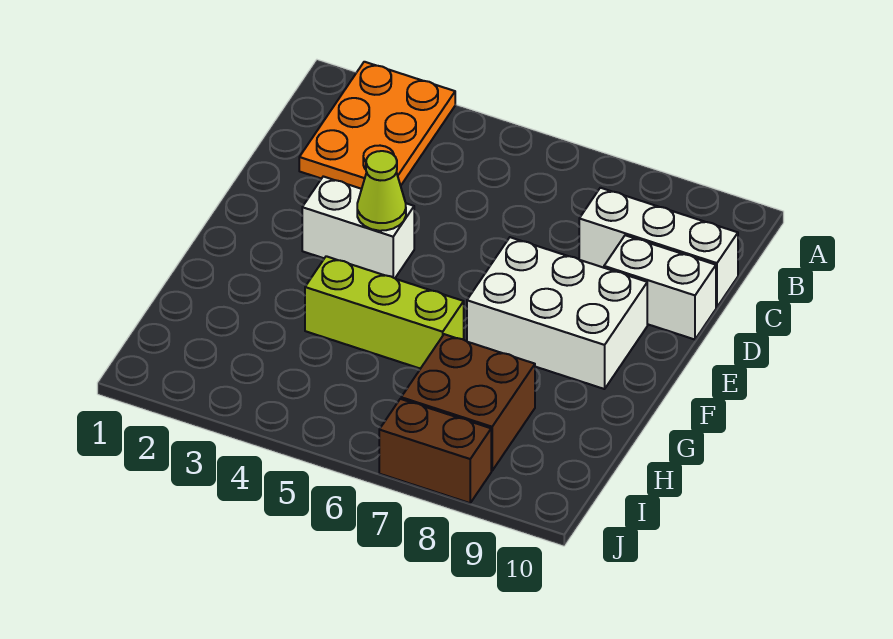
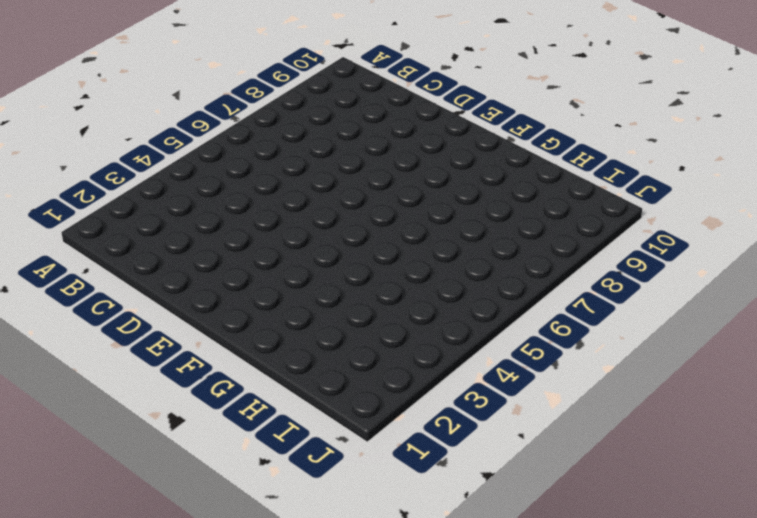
none -> orange 2x3 plate [299,62,455,189]
none -> white 1x3 brick [579,188,738,307]

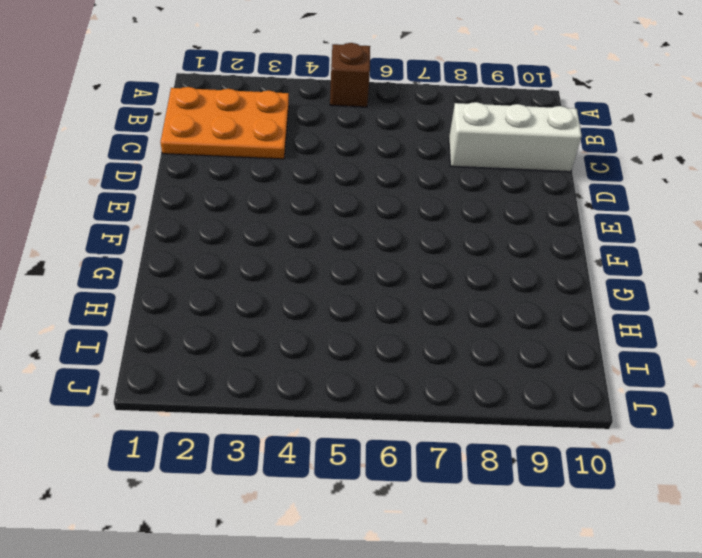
brown 1x1 brick [330,43,370,107] -> none
orange 2x3 plate [161,87,289,159] -> orange 2x3 plate turned to [299,62,455,189]
none -> white 1x2 brick [604,235,716,339]
none -> white 1x2 brick [302,176,414,278]

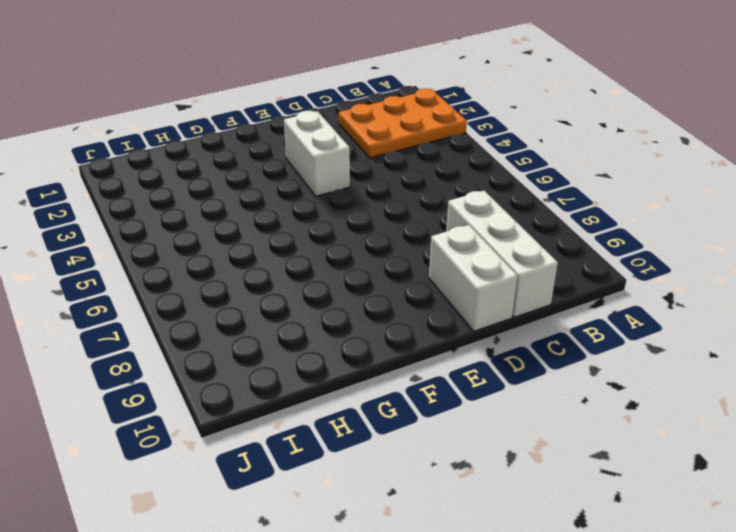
none -> white 2x3 brick [467,237,647,389]
none -> lime 1x3 brick [305,256,464,369]

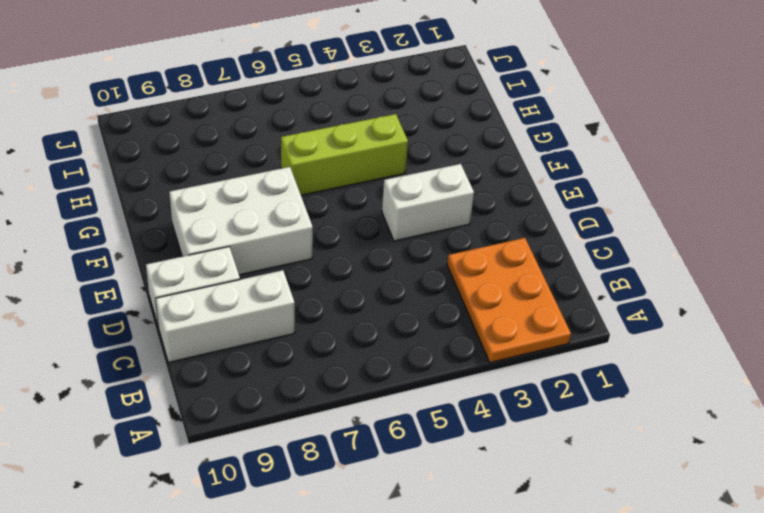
none -> brown 2x2 brick [401,334,535,471]
none -> brown 1x2 brick [379,399,491,503]

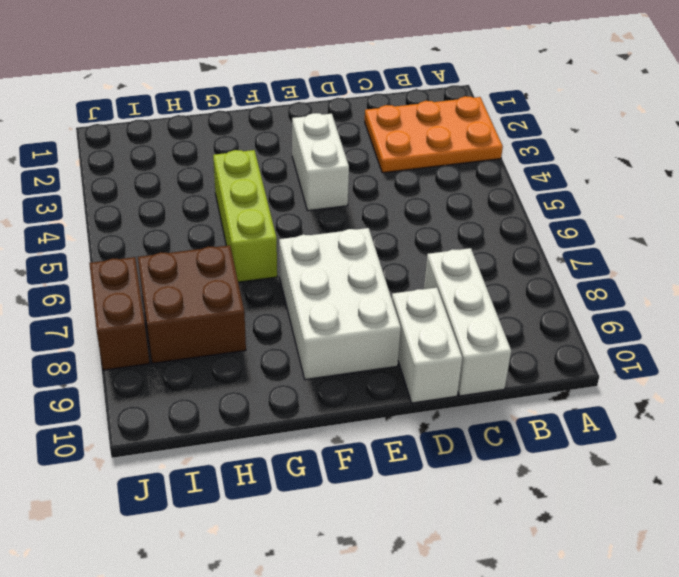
none -> lime 1x1 cone [357,151,406,231]

